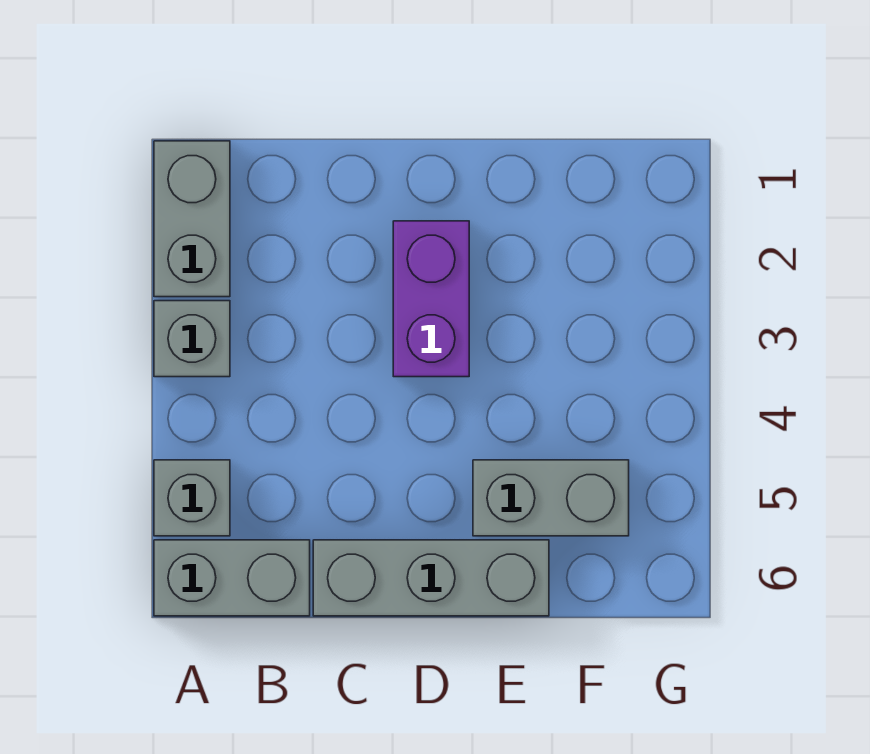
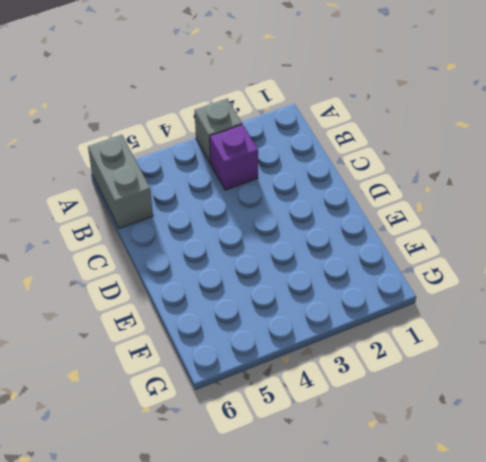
purple 1x1 brick [210,125,258,190] -> none
none -> grey 1x2 brick [154,141,230,297]
none -> grey 1x1 brick [154,460,230,536]

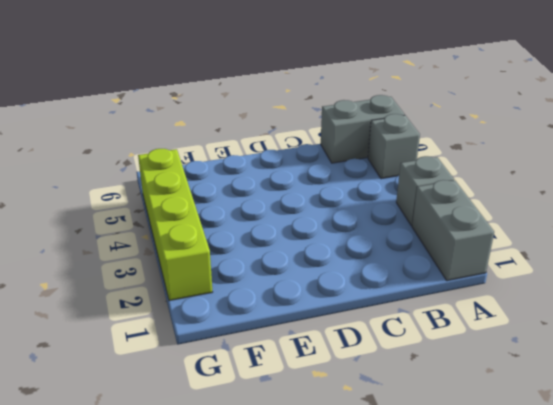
lime 1x4 brick [138,149,212,301] -> none
none -> grey 1x3 brick [313,540,549,616]
none -> purple 1x2 brick [393,221,469,377]

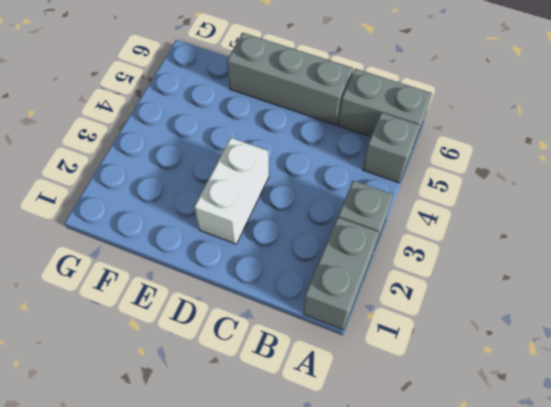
white 1x2 brick [194,138,269,244] -> purple 1x2 brick [393,221,469,377]
none -> grey 1x2 brick [473,460,629,536]

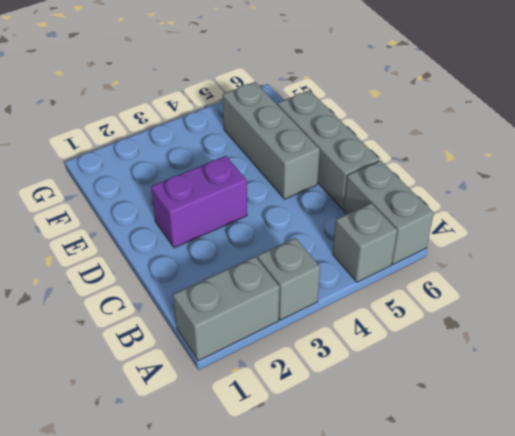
grey 1x3 brick [223,82,320,199] -> grey 1x2 brick [473,460,629,536]

